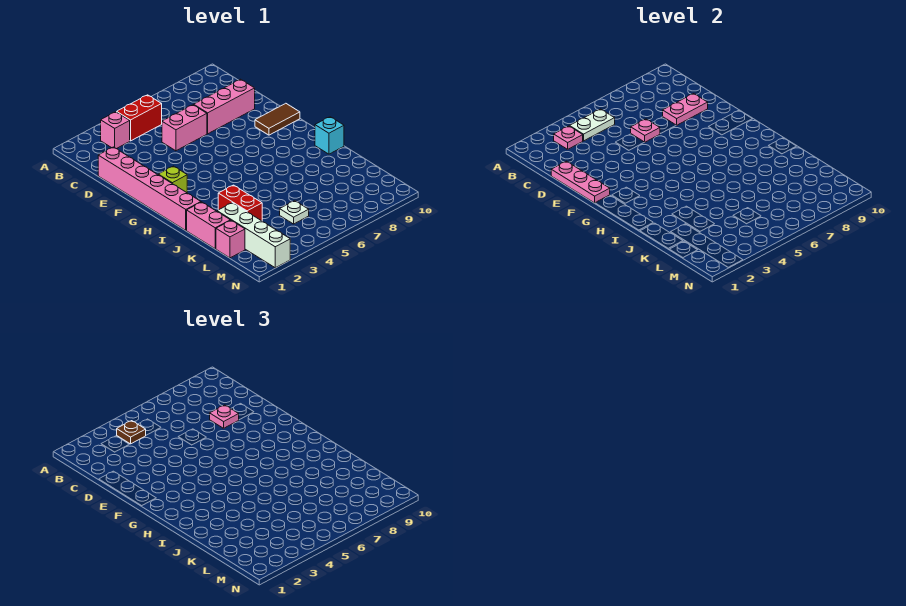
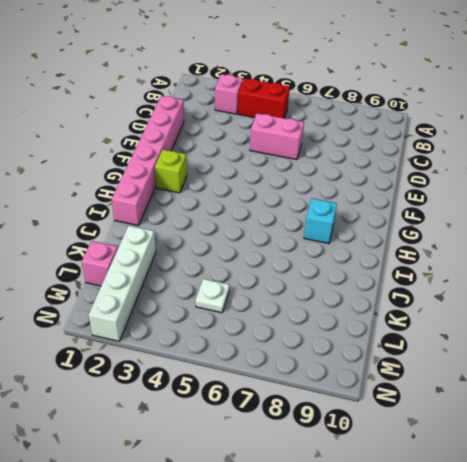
cyan 1x1 brick [304,198,337,244] -> cyan 1x1 brick moved to [315,117,344,154]
none -> pink 1x3 brick [194,79,255,134]
none -> brown 1x2 tile [255,103,300,135]
none -> pink 1x2 brick [187,202,230,249]

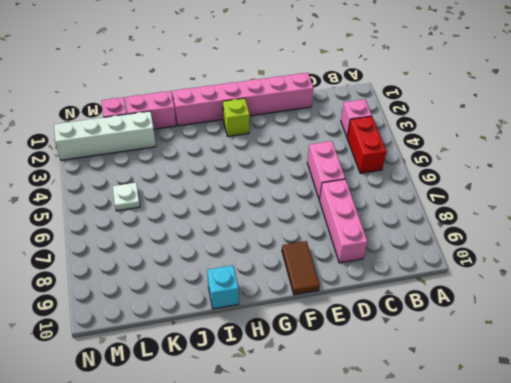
none -> red 1x2 brick [218,185,262,221]
none -> pink 1x1 plate [554,126,583,149]
none -> white 1x2 plate [570,109,615,141]

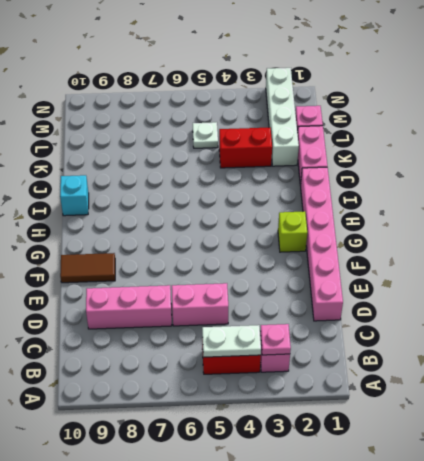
red 1x2 brick [219,128,272,168] -> red 1x2 brick turned to [218,185,262,221]
none -> pink 1x3 plate [551,161,610,203]
none -> pink 1x1 plate [631,119,660,142]
none -> pink 1x2 plate [663,94,708,125]

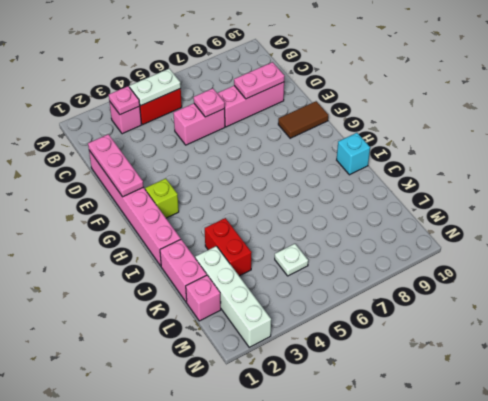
none -> brown 1x1 plate [117,421,146,444]
none -> pink 1x1 plate [210,405,239,428]

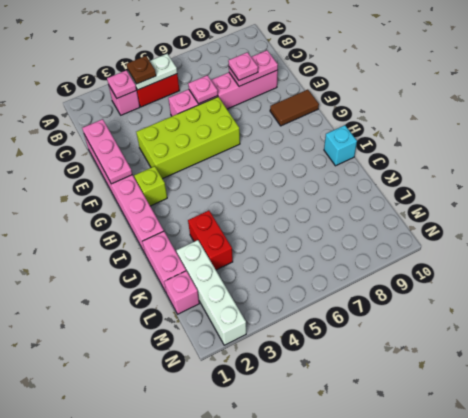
lime 2x4 brick [136,97,240,179] -> none
none -> white 1x1 plate [280,201,309,224]

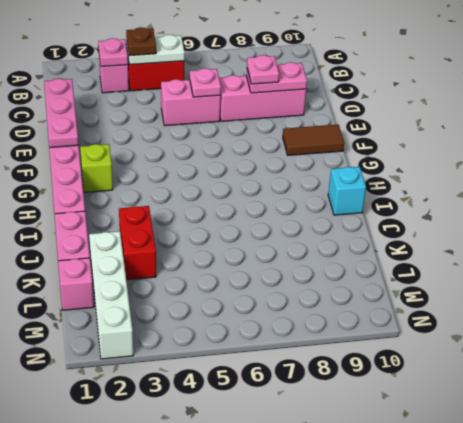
none -> white 1x1 plate [280,201,309,224]

